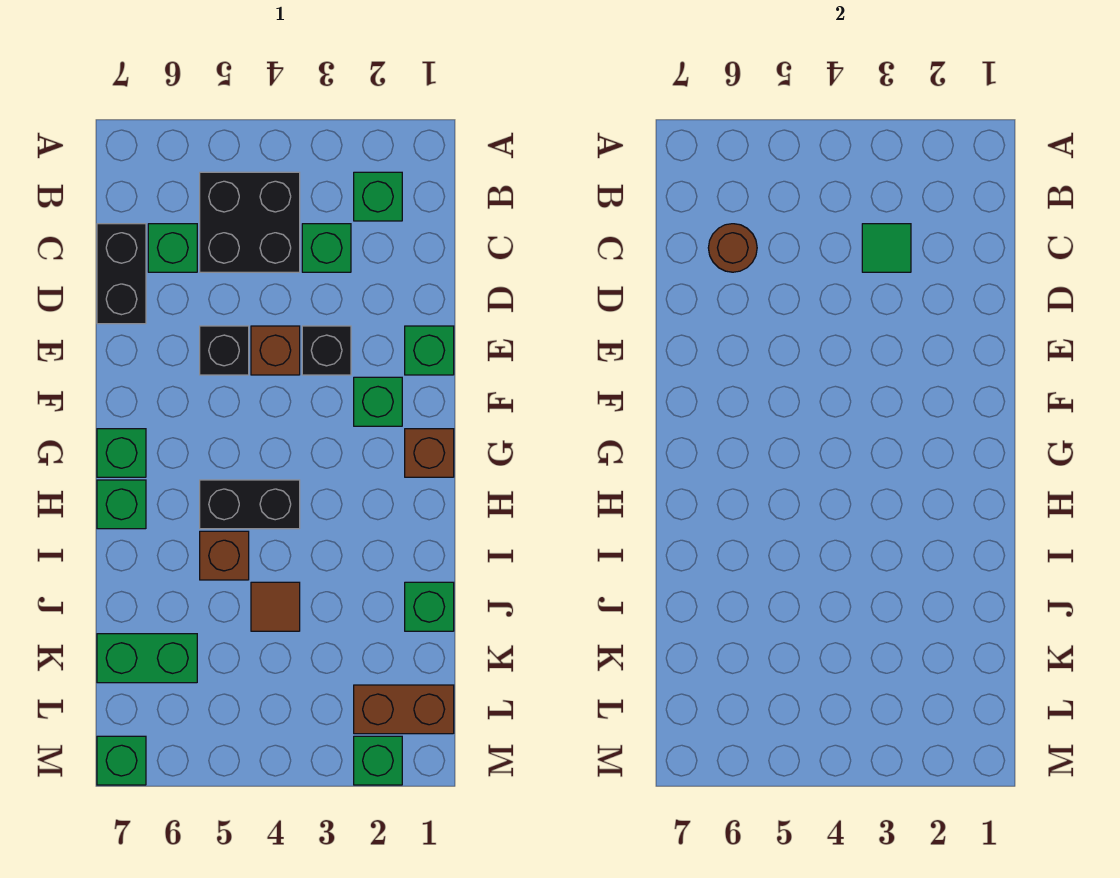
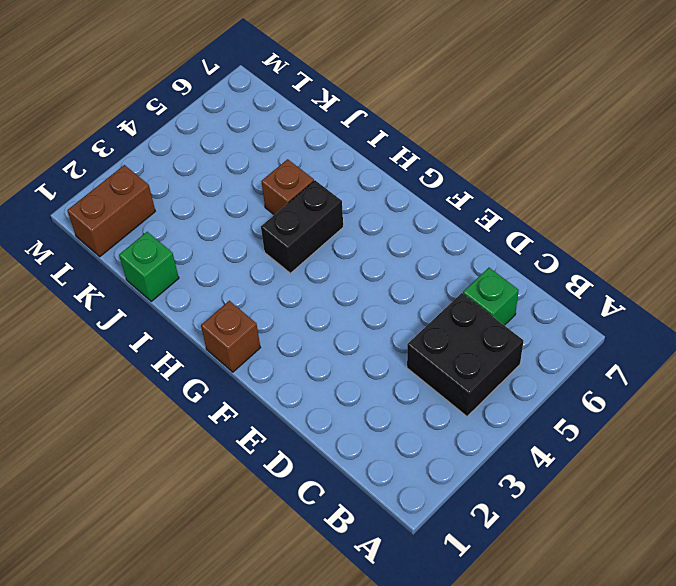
none -> green 1x1 brick [354,172,402,221]
none -> green 1x1 brick [302,224,351,272]
none -> black 1x2 brick [97,224,146,324]

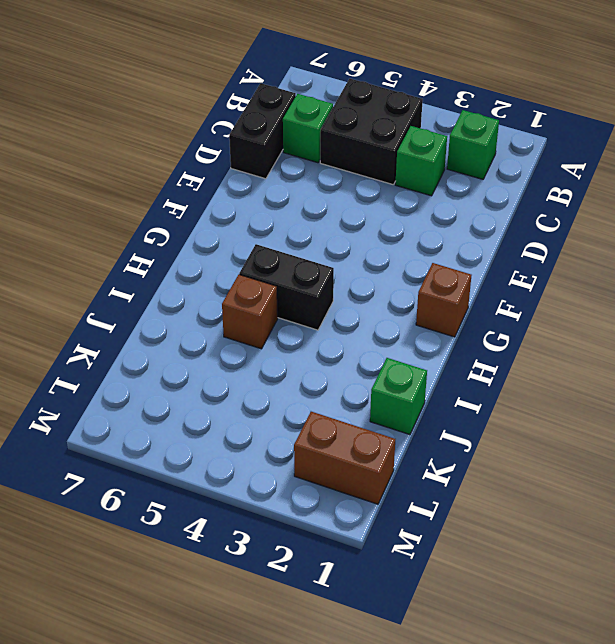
none -> green 1x1 brick [405,326,454,375]
none -> black 1x1 brick [302,326,351,375]
none -> brown 1x1 brick [251,326,300,375]

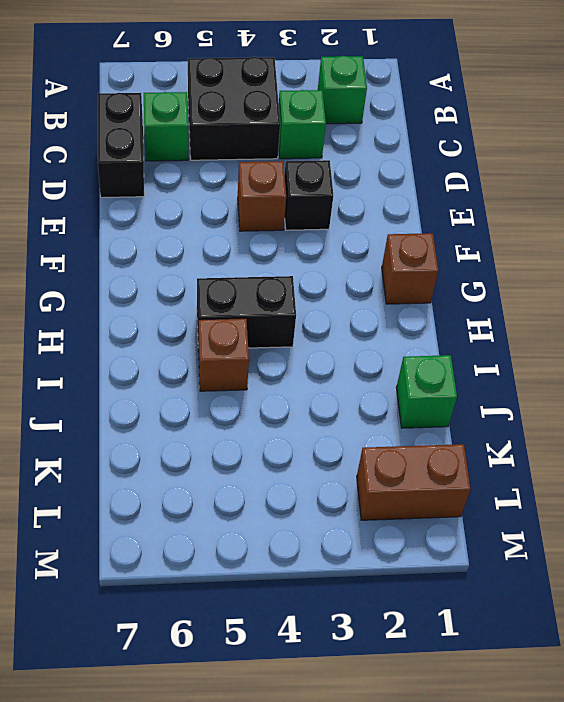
none -> green 1x1 brick [405,326,454,375]
none -> black 1x1 brick [200,326,249,375]
none -> green 1x1 brick [354,377,402,426]

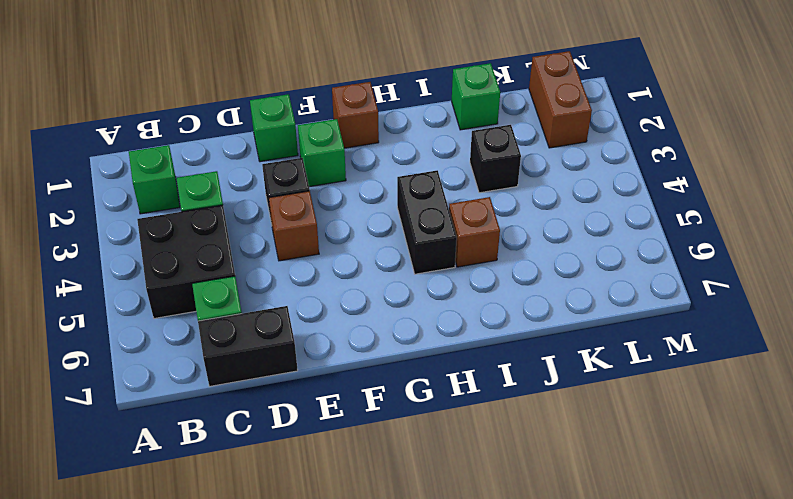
black 1x1 brick [470,125,521,193] -> black 1x1 brick moved to [200,326,249,375]
none -> green 1x1 brick [97,429,146,477]
none -> green 1x1 brick [97,480,146,529]
none -> brown 1x1 tile [251,582,300,631]

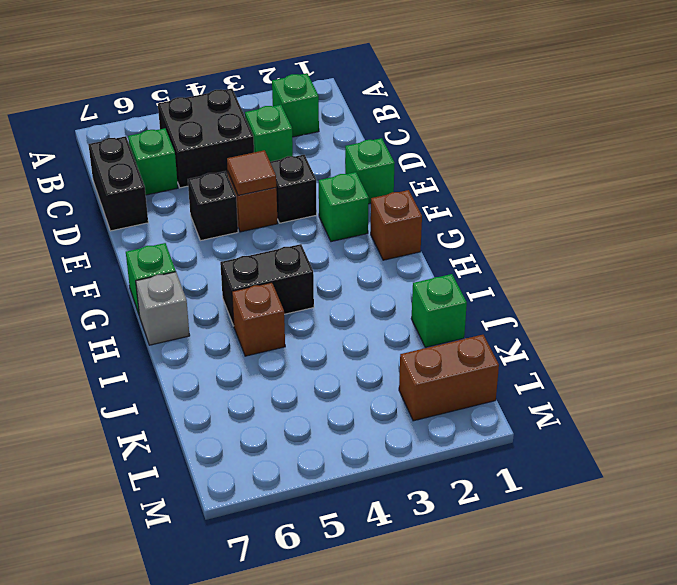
brown 1x1 tile [227,150,276,195] -> brown 1x1 tile moved to [251,582,300,631]
grey 1x1 brick [136,272,190,345] -> green 1x1 brick [97,480,146,529]
none -> green 1x2 brick [97,634,197,683]
none -> green 1x1 brick [354,736,402,785]
none -> green 1x1 brick [97,736,146,785]

